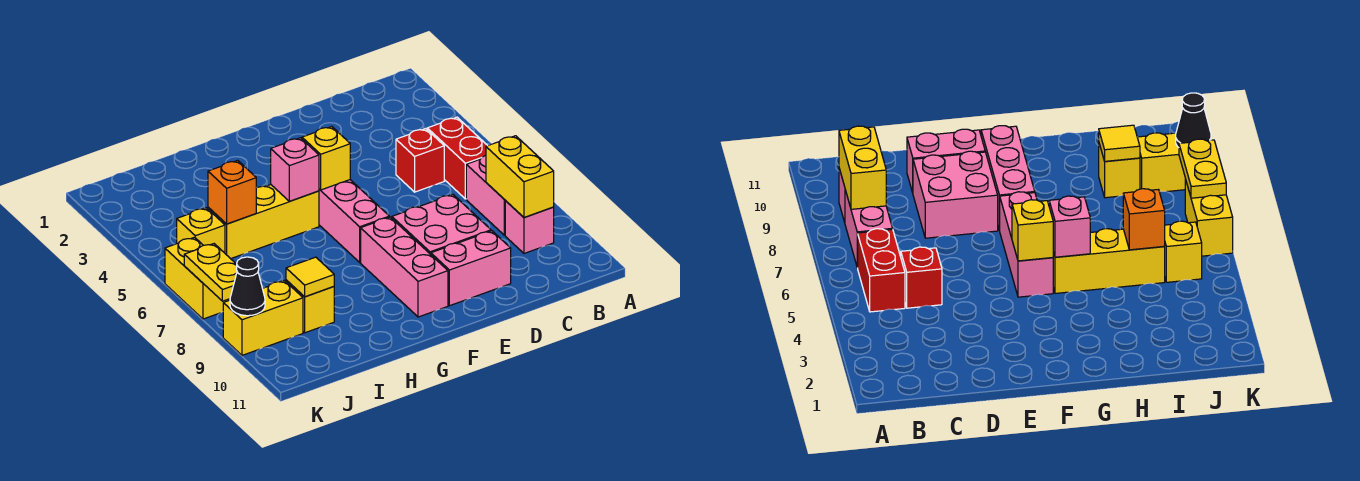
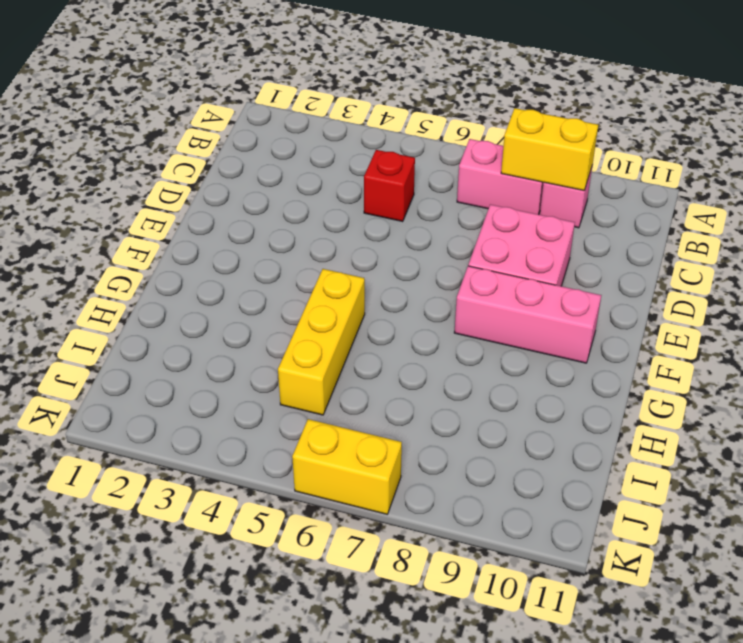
none -> red 1x2 brick [427,117,488,199]
none -> pink 1x2 brick [431,231,511,306]
none -> pink 1x3 brick [319,180,389,262]

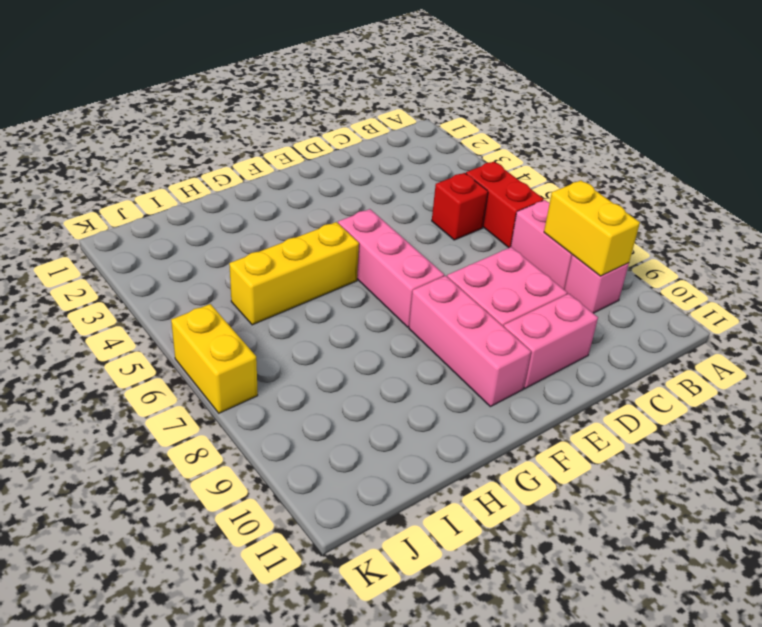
none -> yellow 1x1 brick [286,280,334,333]
none -> yellow 1x1 brick [177,208,225,253]
none -> yellow 1x2 brick [223,281,303,355]

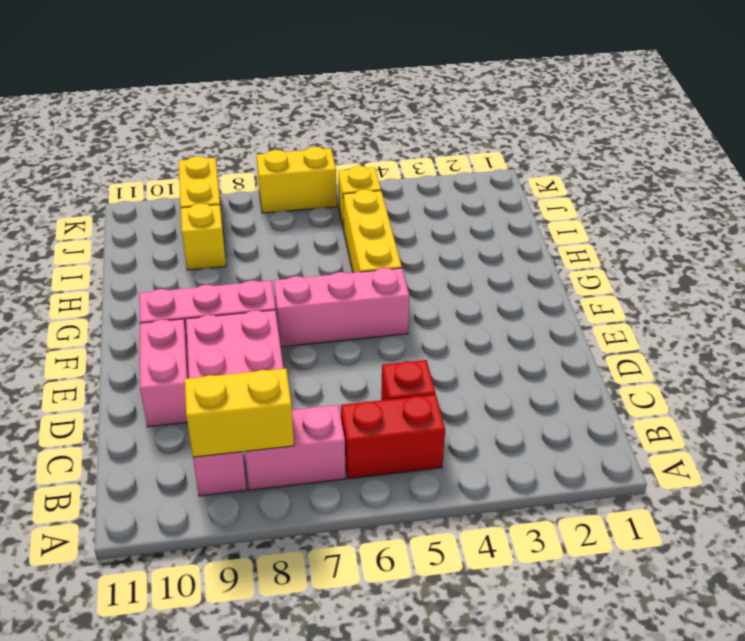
none -> yellow 1x1 brick [302,126,350,190]
none -> pink 1x1 brick [271,138,319,201]
none -> orange 1x1 brick [208,160,256,224]

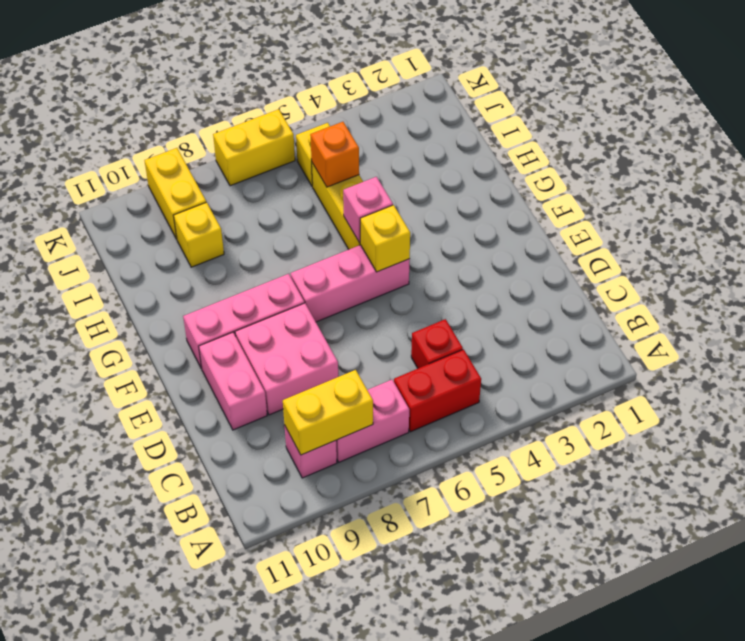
none -> yellow 1x1 tile [286,257,334,297]
none -> yellow 1x2 plate [184,244,237,301]
none -> black 1x1 cone [230,257,265,316]

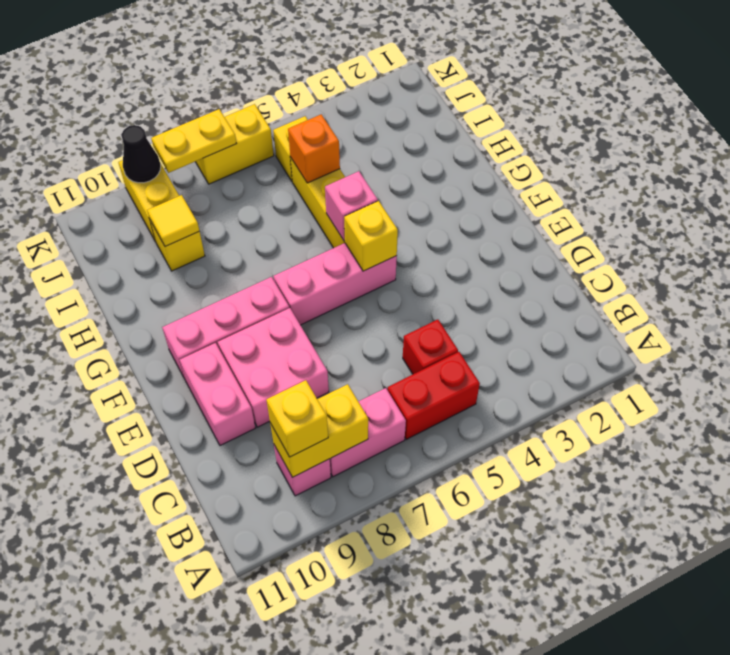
yellow 1x1 brick [266,380,328,457] -> none

